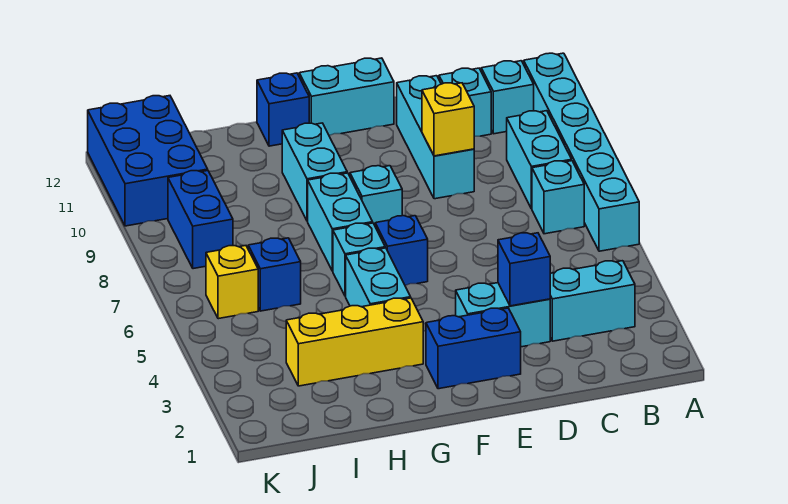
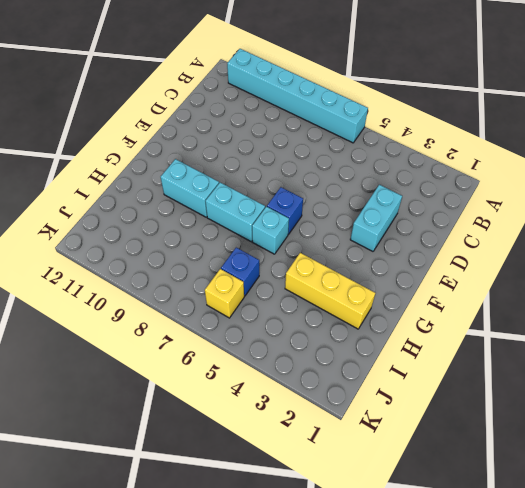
yellow 1x3 brick [285,253,375,329] -> yellow 1x3 brick turned to [286,298,423,386]
none -> cyan 1x2 brick [550,261,635,341]
none -> cyan 1x1 brick [532,161,584,234]
none -> cyan 1x2 brick [507,111,572,209]

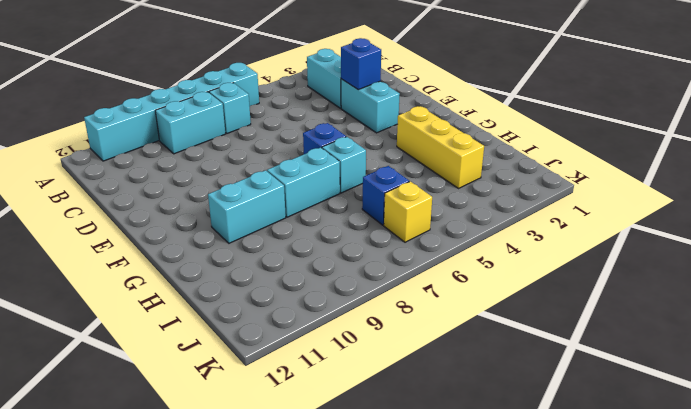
none -> cyan 1x1 brick [481,61,534,134]
none -> cyan 1x1 brick [439,68,491,136]
none -> cyan 1x3 brick [397,76,474,199]

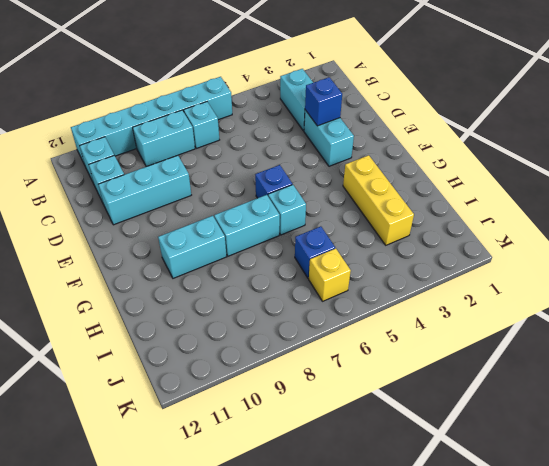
none -> blue 1x2 brick [426,308,521,389]
none -> cyan 1x2 brick [299,58,394,135]
none -> cyan 1x1 brick [350,166,402,225]

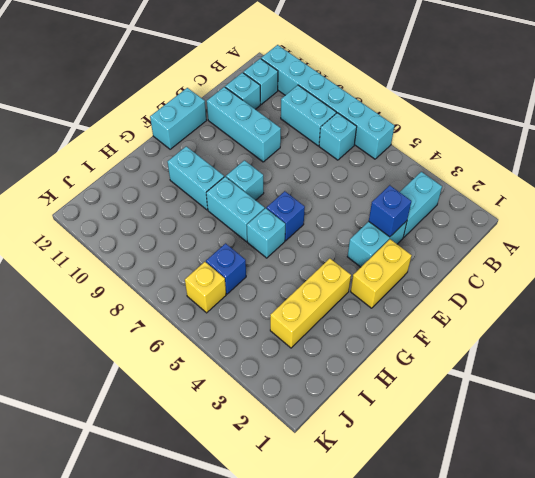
yellow 1x2 brick [351,239,412,308] -> blue 1x2 brick [426,308,521,389]
none -> cyan 1x2 brick [346,248,411,307]
none -> blue 1x1 brick [257,73,309,146]
none -> blue 1x2 brick [168,171,233,269]

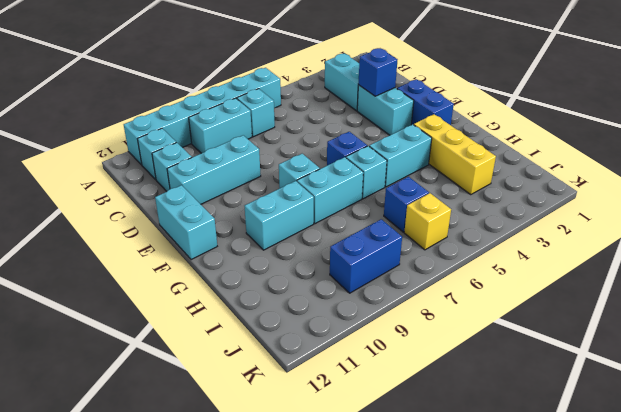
none -> blue 1x1 brick [257,73,309,146]
none -> blue 2x3 brick [88,96,208,226]
none -> yellow 1x1 brick [422,83,474,156]

